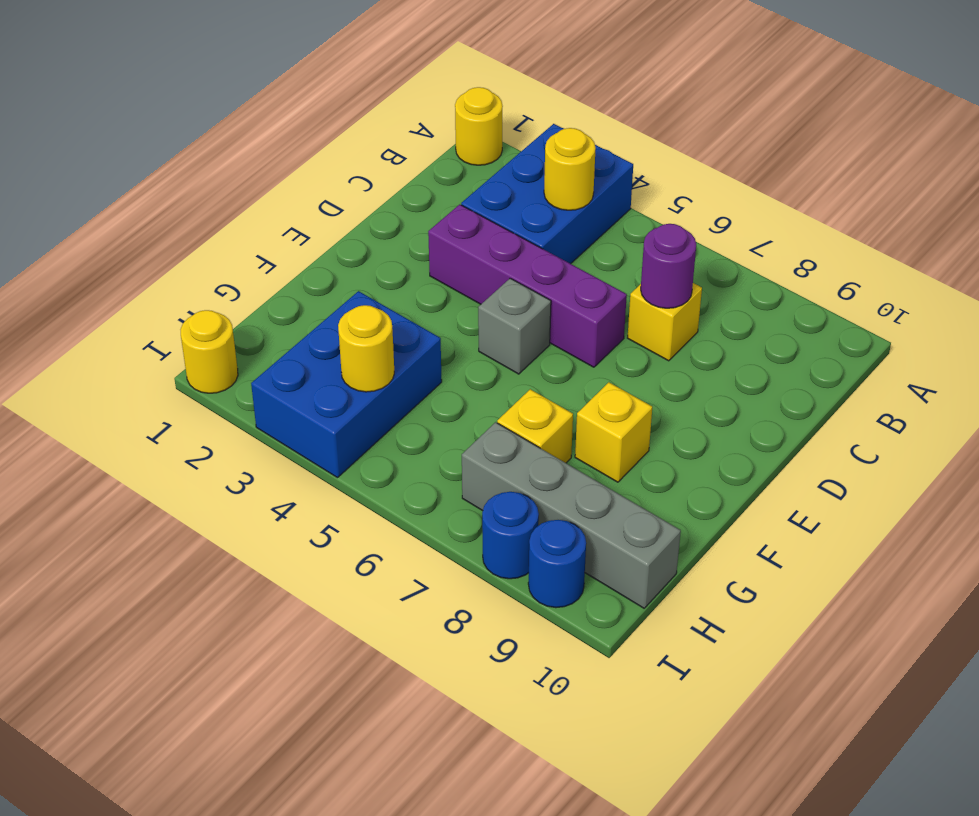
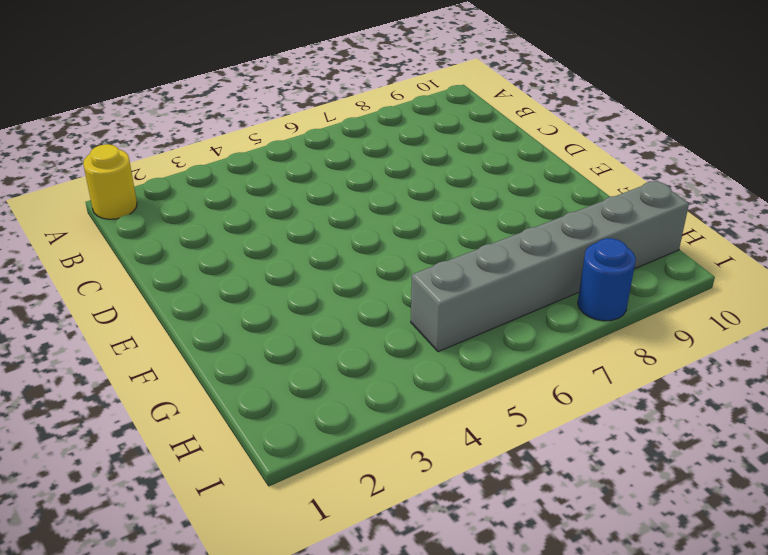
grey 1x6 brick [411,180,689,352] -> grey 1x4 brick [462,422,681,608]
none -> blue 2x3 brick [461,124,633,264]
none -> yellow 1x1 brick [628,283,702,361]
none -> purple 1x4 brick [428,204,627,367]

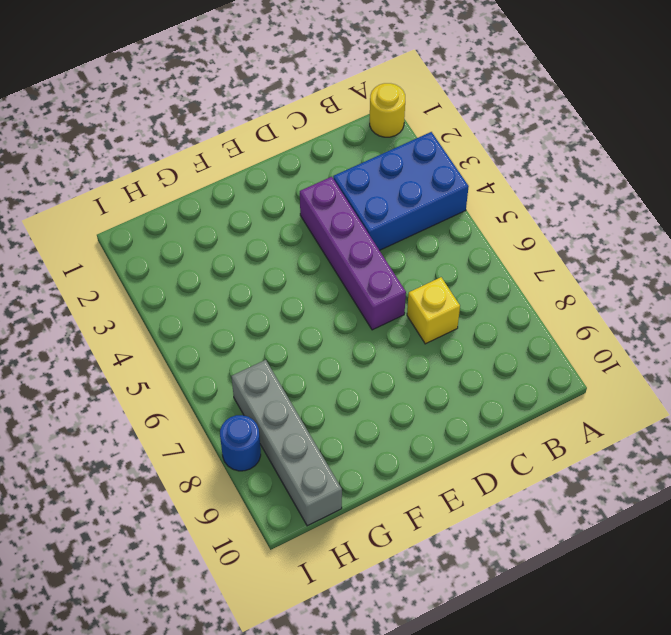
none -> grey 1x1 brick [478,278,551,374]
none -> yellow 1x1 brick [575,382,652,482]
none -> blue 2x3 brick [251,291,442,478]

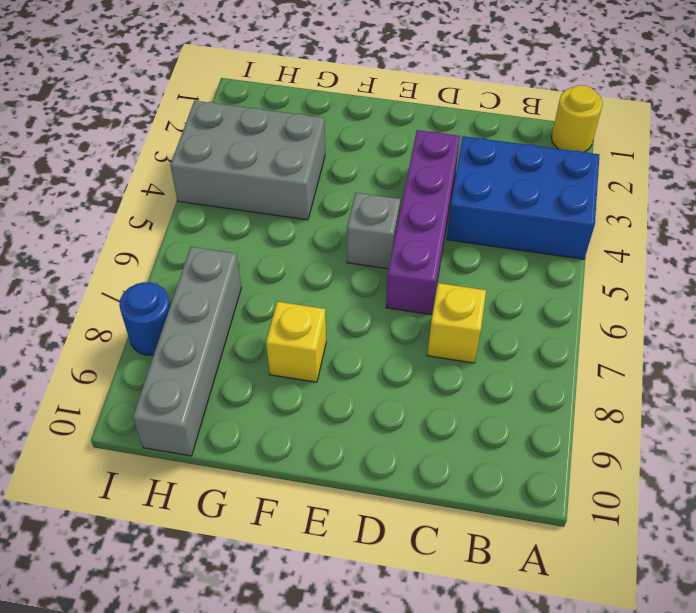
grey 2x3 brick [170,101,325,220] -> blue 2x3 brick [251,291,442,478]
none -> yellow 1x1 brick [497,389,573,463]
none -> yellow 1x1 round brick [180,310,238,393]
none -> blue 1x1 round brick [528,520,586,608]

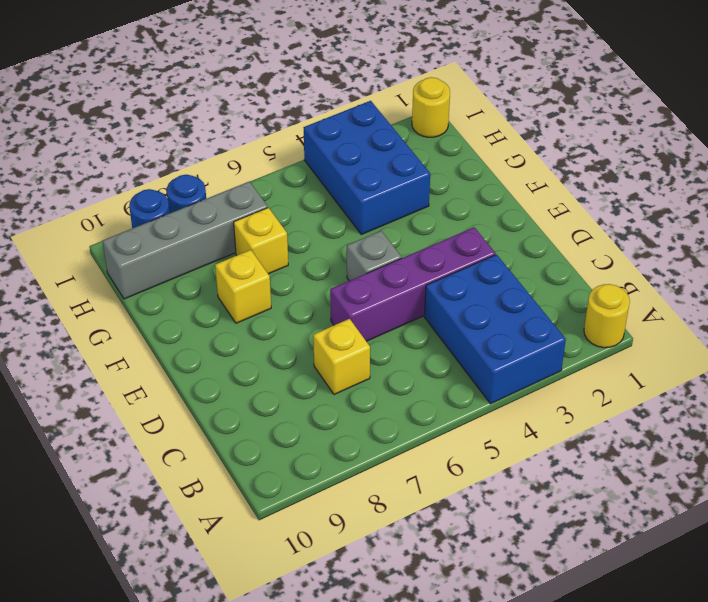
none -> yellow 1x1 round brick [544,128,596,210]
none -> purple 1x1 round brick [641,224,696,308]
none -> yellow 1x1 round brick [338,305,394,392]

